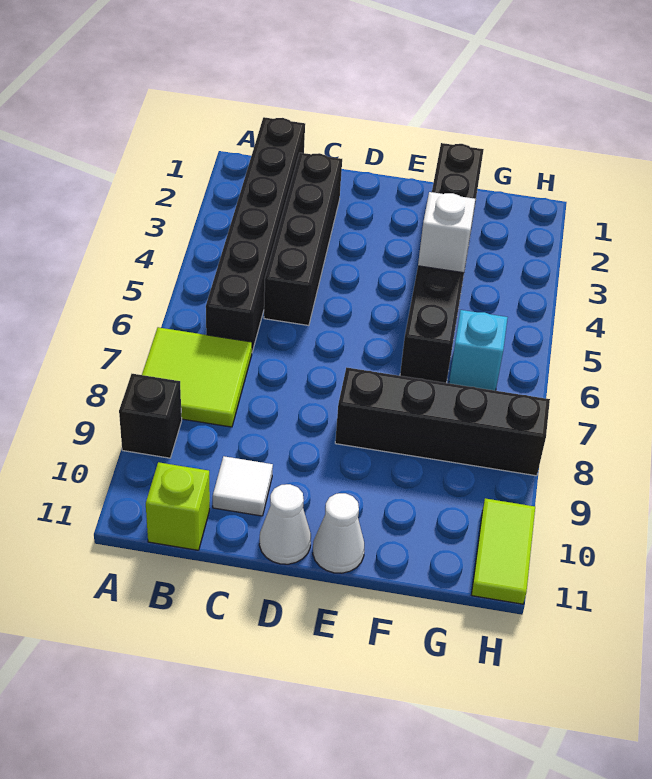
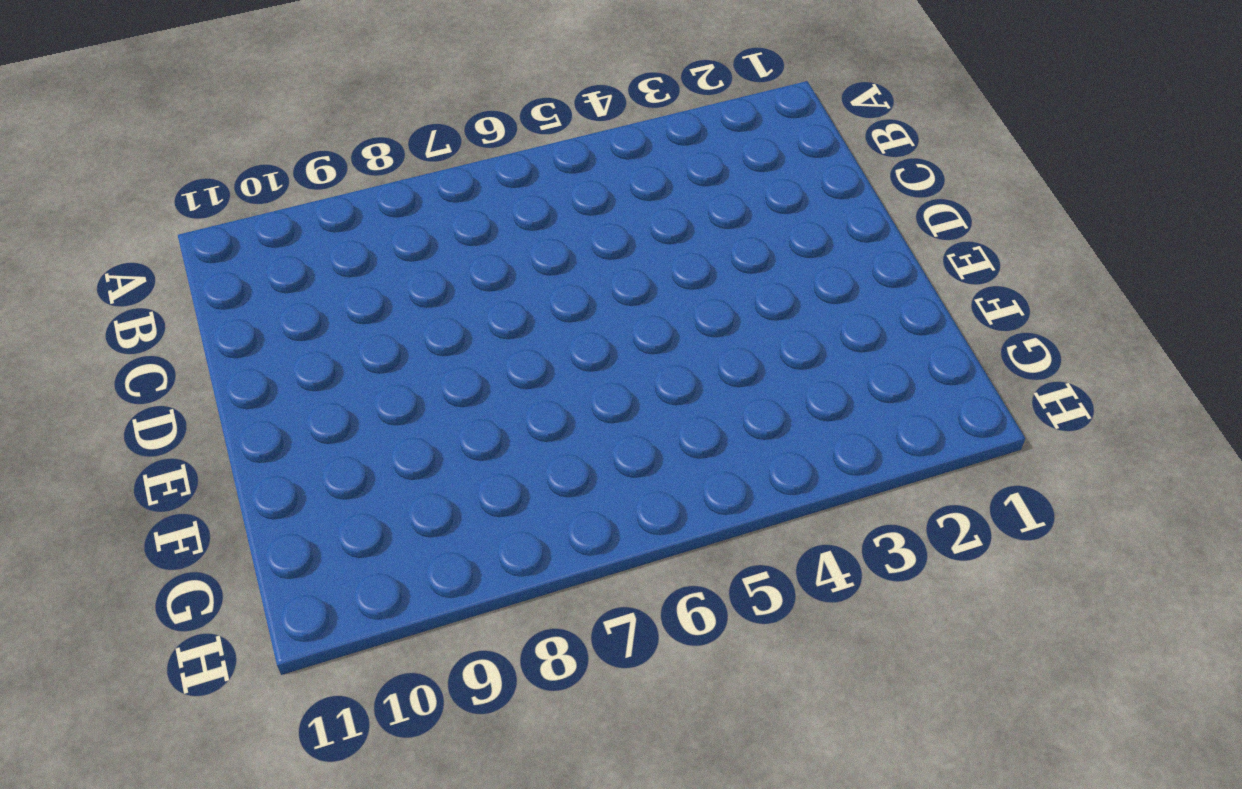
none -> lime 2x2 tile [142,327,252,427]
none -> black 1x1 brick [119,374,182,458]
none -> black 1x6 brick [206,117,305,352]

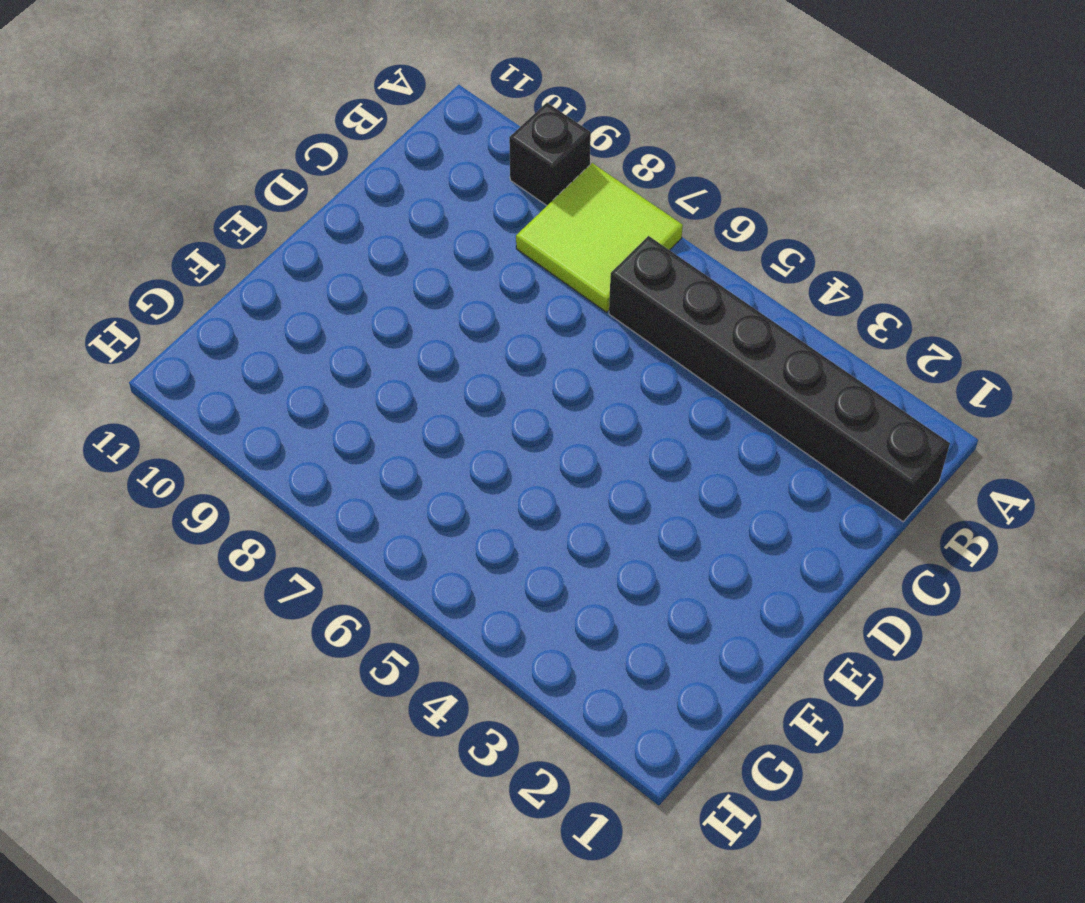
none -> lime 1x1 brick [146,462,210,550]
none -> black 1x4 brick [264,153,342,326]
none -> white 1x1 tile [213,456,273,516]

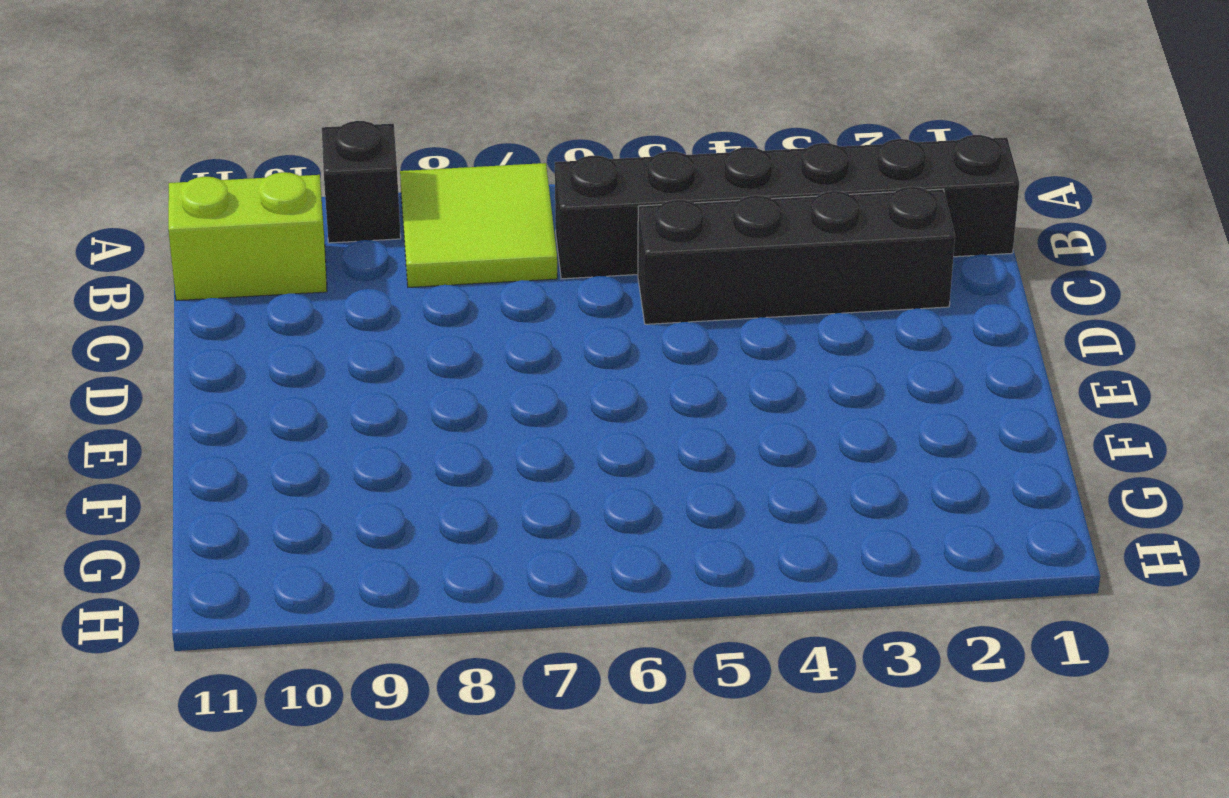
lime 1x2 brick [168,172,327,301] -> lime 1x1 brick [146,462,210,550]
none -> white 1x1 tile [213,456,273,516]
none -> white 1x1 cone [259,484,311,564]
none -> black 1x4 brick [335,367,550,476]

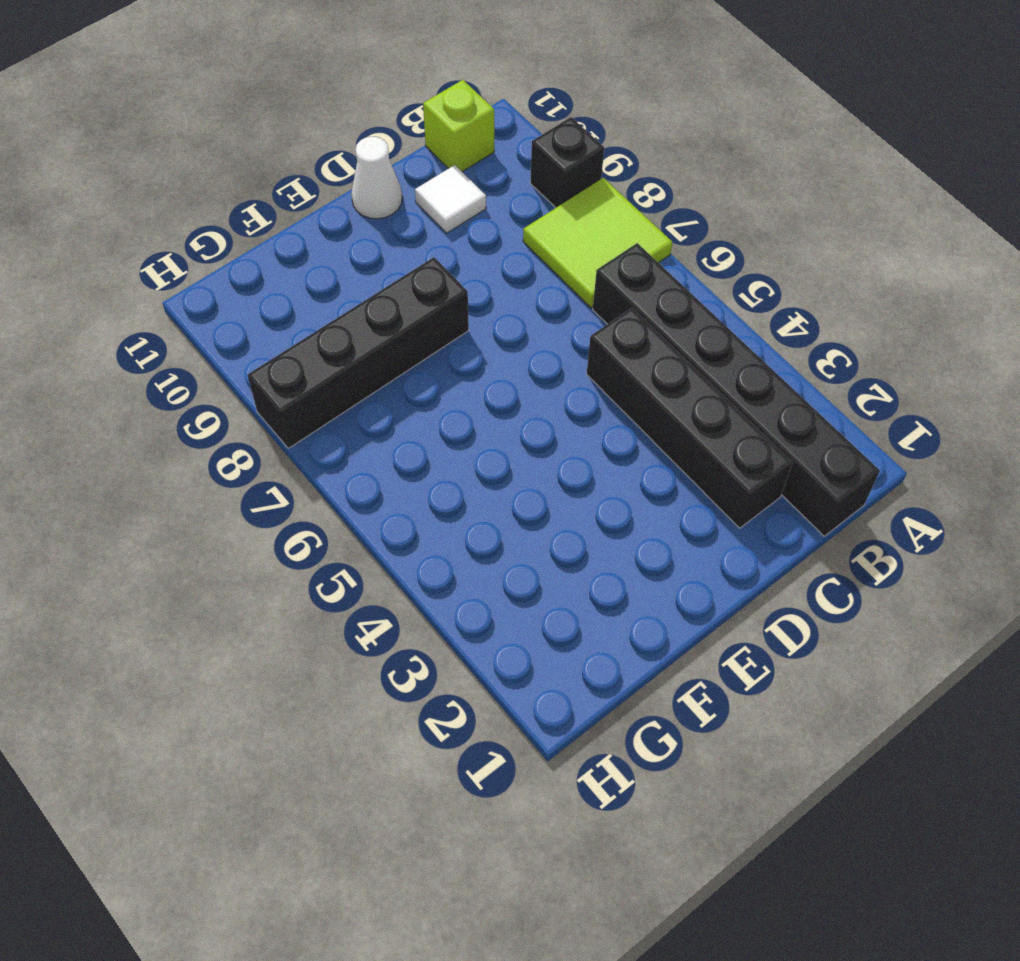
none -> white 1x1 cone [313,493,364,573]
none -> black 1x6 brick [400,143,484,383]
none -> cyan 1x1 brick [449,310,508,391]

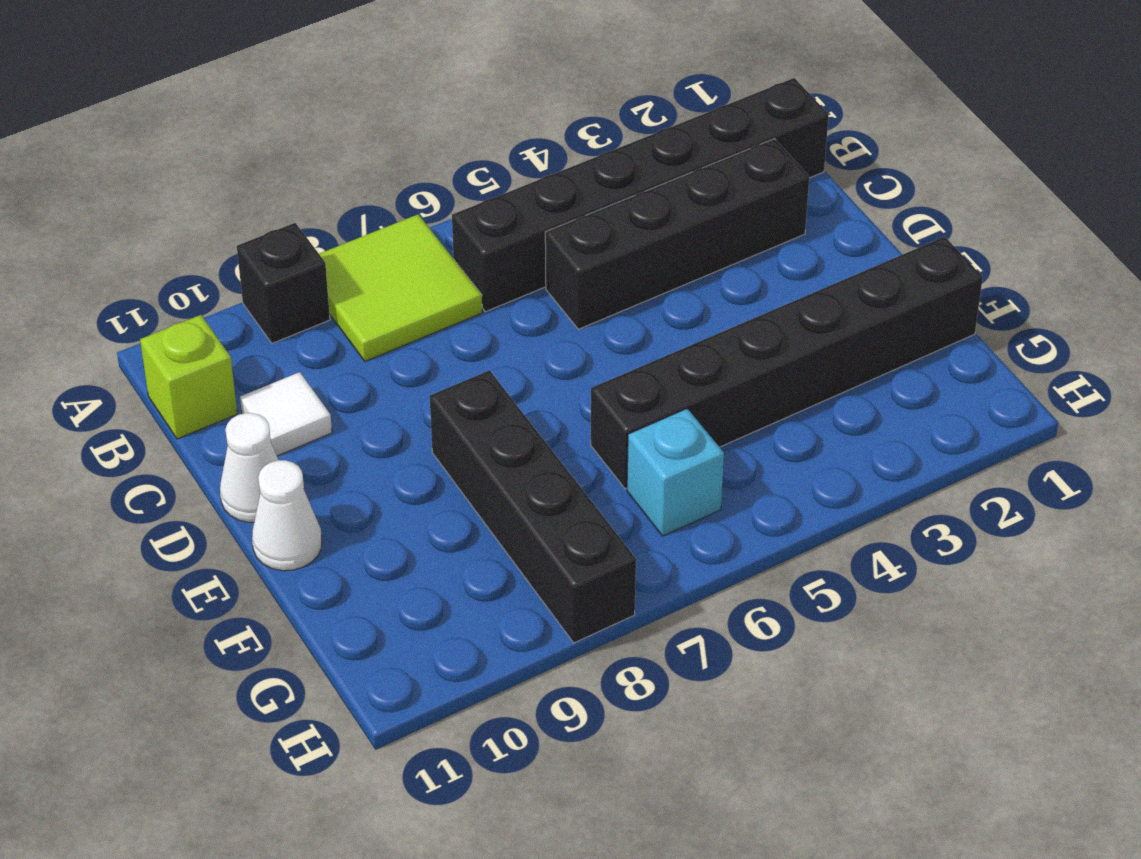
none -> lime 1x2 tile [471,498,535,604]
none -> white 1x1 brick [418,192,475,273]

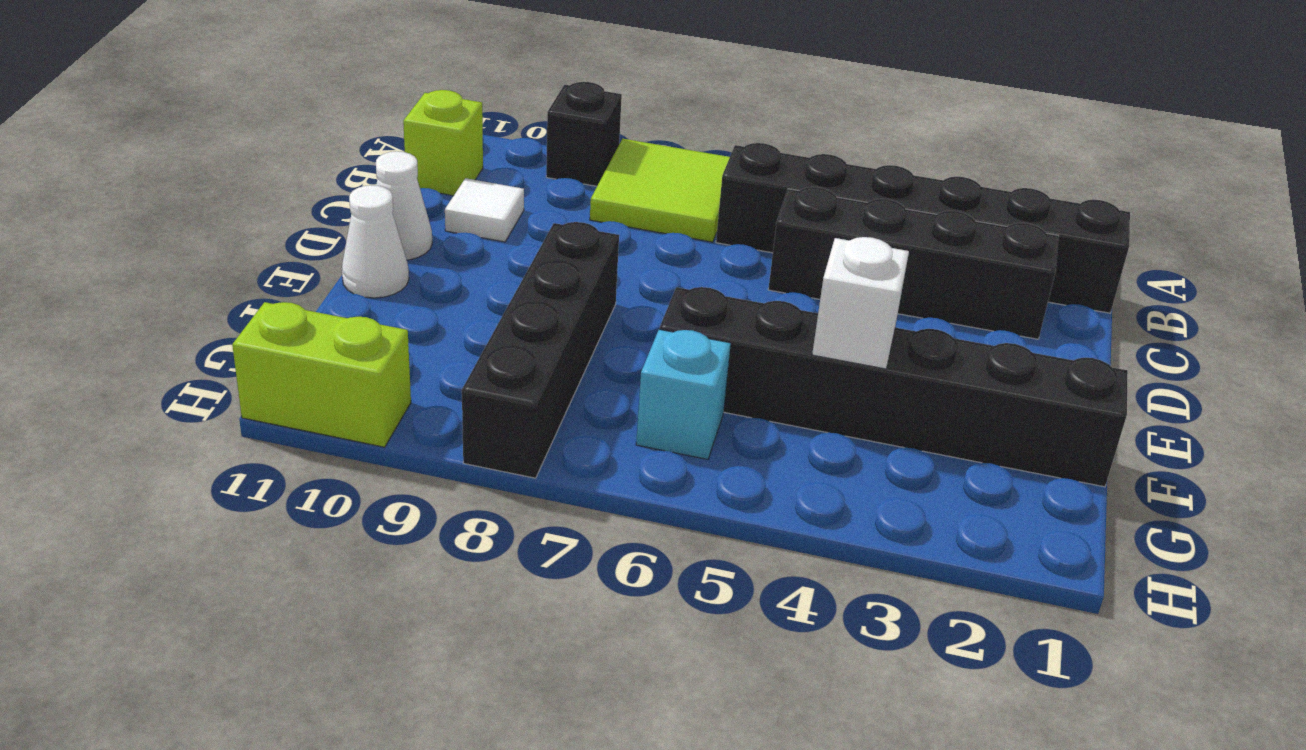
lime 1x2 brick [232,302,411,447] -> lime 1x2 tile [471,498,535,604]

